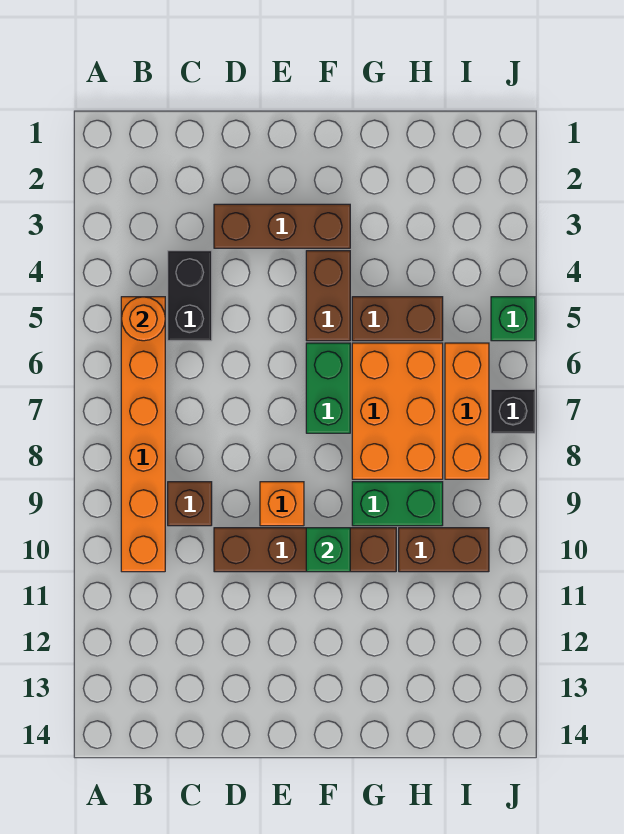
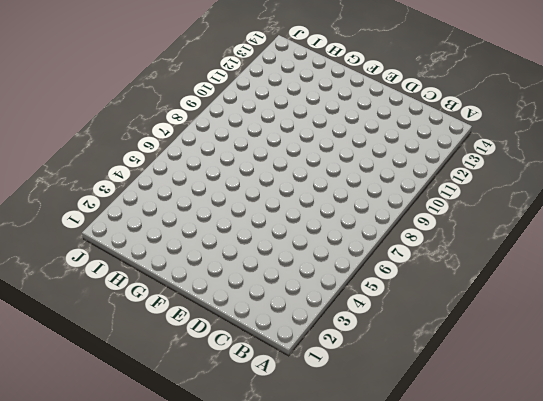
none -> orange 1x6 brick [121,297,165,572]
none -> black 1x2 brick [168,251,212,341]
none -> brown 1x1 brick [168,482,212,526]

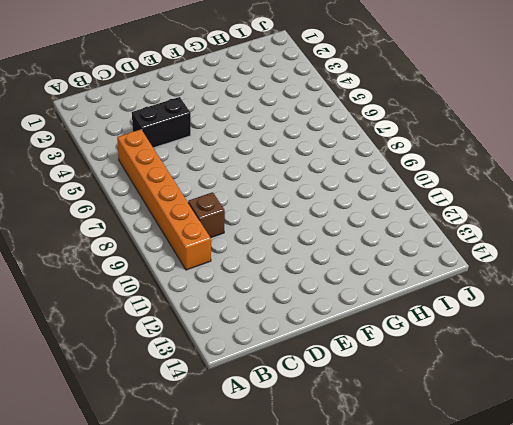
black 1x2 brick [132,97,191,148] -> black 1x2 brick turned to [168,251,212,341]
none -> brown 1x3 brick [214,204,350,248]
none -> brown 1x4 brick [214,528,396,572]
none -> orange 1x1 brick [260,482,304,526]

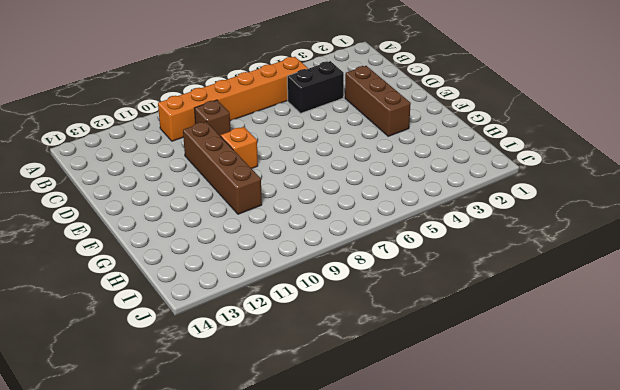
none -> brown 1x2 brick [306,251,350,341]
none -> green 1x2 brick [306,343,350,433]
none -> brown 1x2 brick [352,297,443,341]

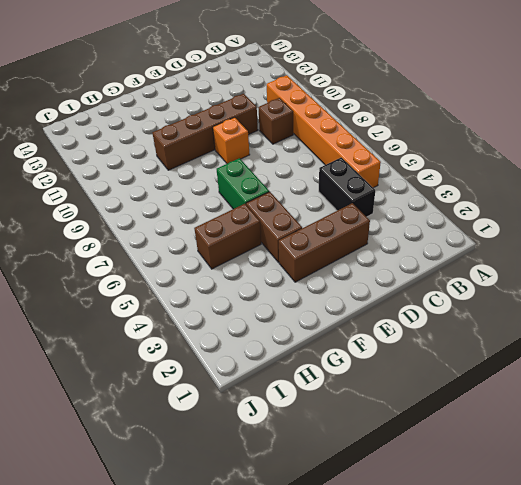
none -> orange 2x3 brick [352,343,443,479]
none -> green 1x2 brick [352,482,443,526]
none -> brown 1x2 brick [399,528,489,572]

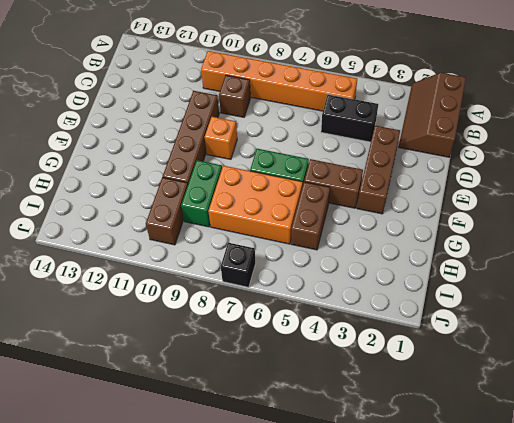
brown 2x3 slope [399,73,466,157] -> none
none -> orange 1x3 brick [445,343,489,479]
none -> green 1x1 brick [491,297,535,341]
none -> orange 1x1 round brick [121,297,165,341]

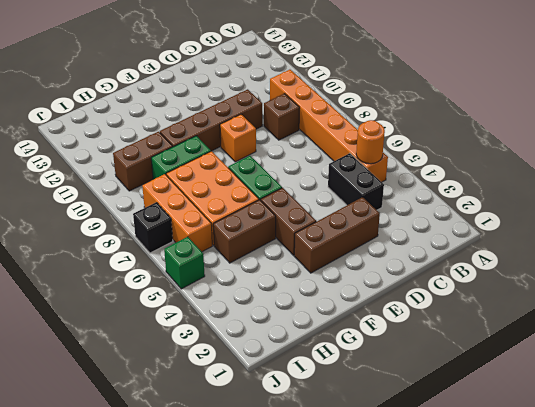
none -> green 1x1 brick [306,528,350,572]

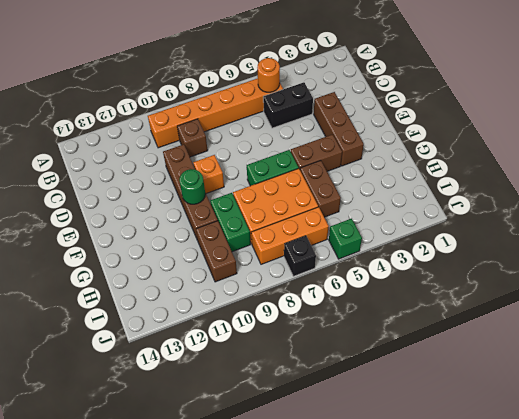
green 1x1 round brick [179,169,205,204] -> green 1x1 brick [306,528,350,572]

